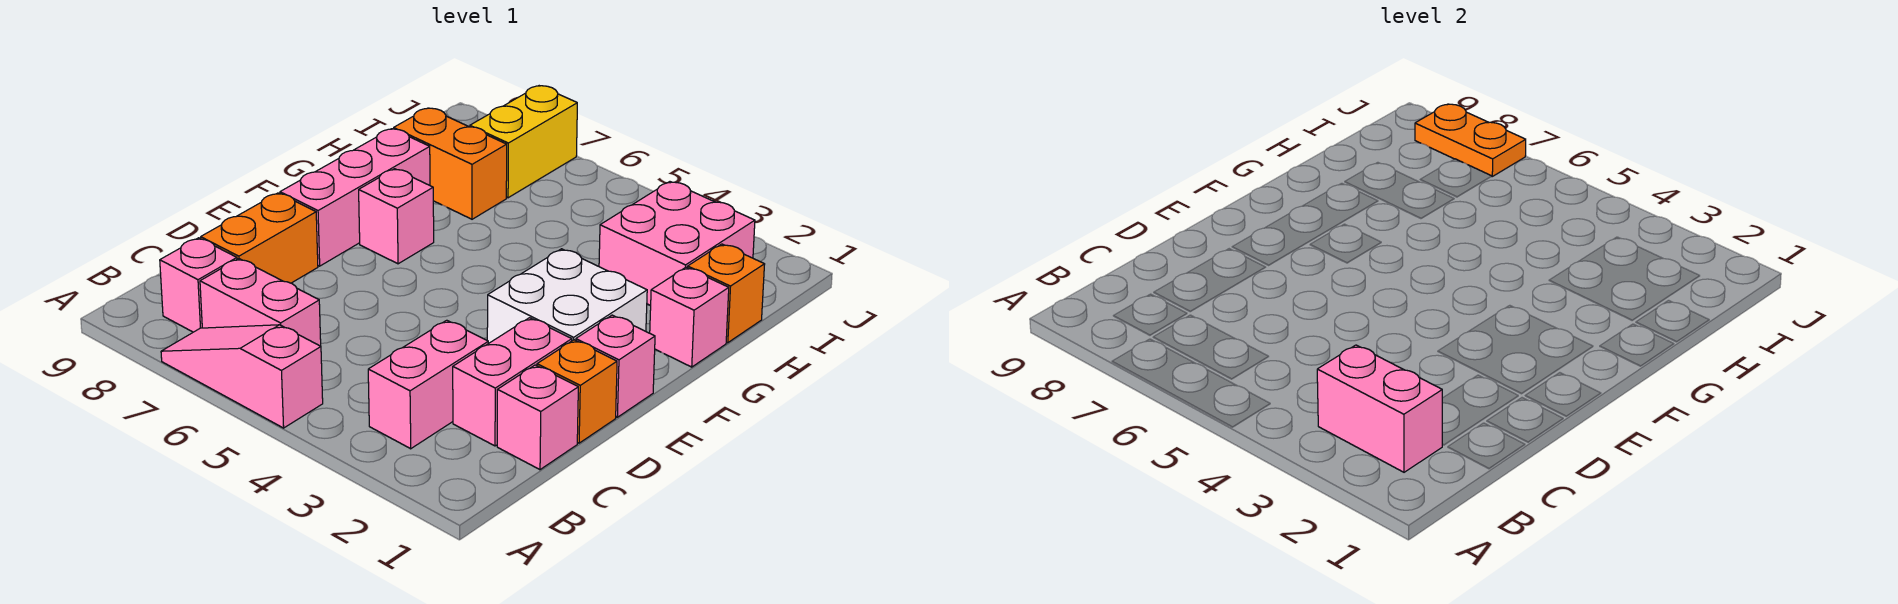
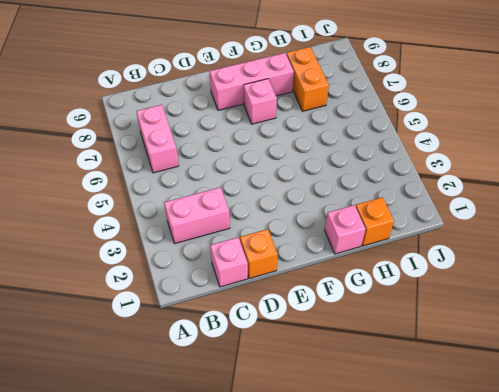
none -> pink 1x3 slope [161,325,323,428]
none -> pink 1x1 brick [160,238,237,332]
none -> pink 1x2 brick [453,318,572,446]

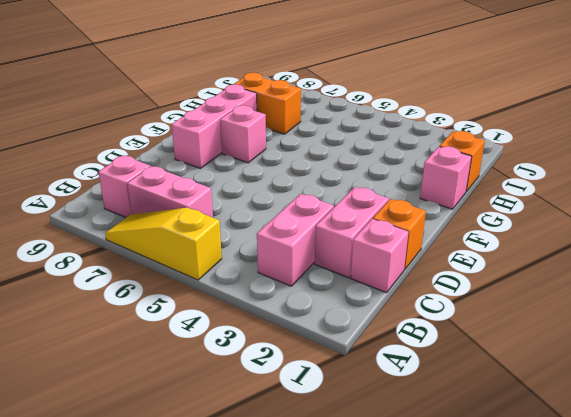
yellow 1x3 slope [105,208,222,280] -> pink 1x3 slope [161,325,323,428]
none -> orange 1x2 brick [201,193,318,283]
none -> pink 1x1 brick [576,315,655,417]
none -> white 2x2 brick [487,249,647,344]

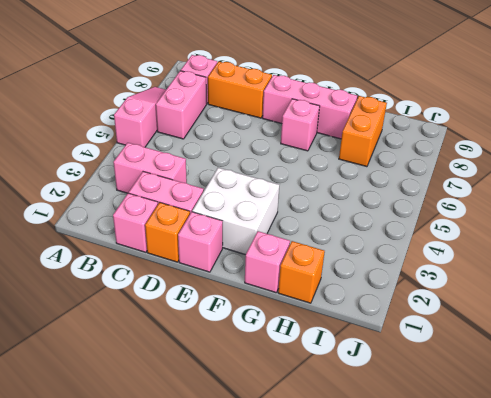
none -> pink 2x2 brick [599,182,755,306]
none -> yellow 1x2 brick [470,86,577,198]
none -> pink 1x2 brick [1317,345,1442,472]

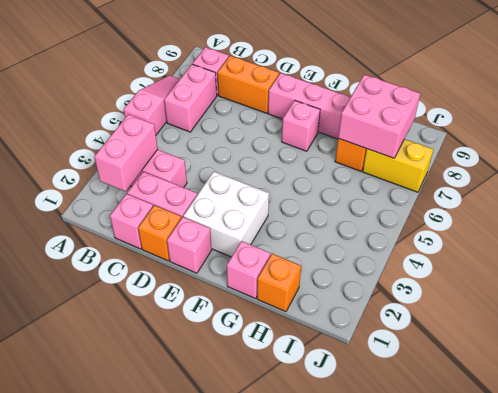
pink 2x2 brick [338,75,421,158] -> pink 2x2 brick moved to [599,182,755,306]
none -> orange 1x2 plate [1415,104,1526,176]

